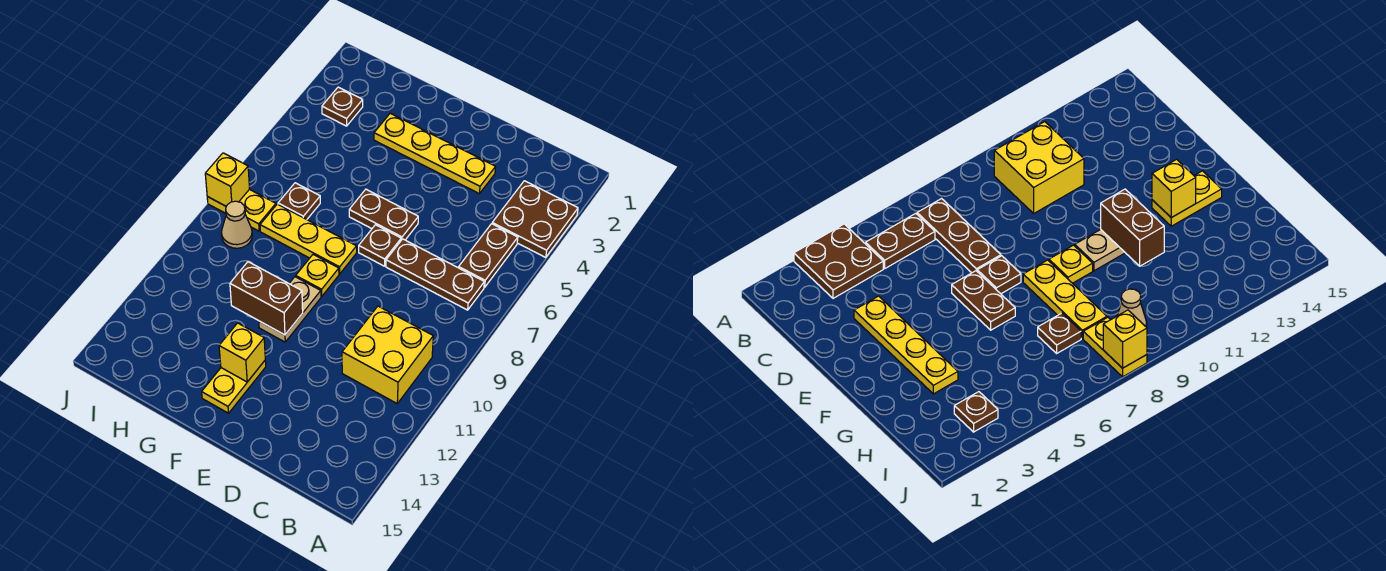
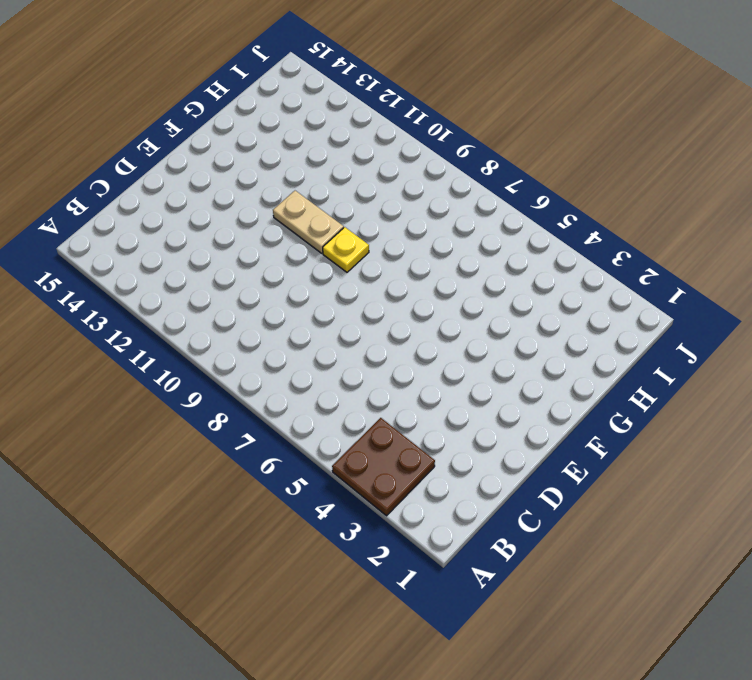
none -> brown 1x2 plate [459,224,518,287]
none -> brown 1x3 plate [386,239,484,310]
none -> yellow 2x2 brick [342,306,433,403]

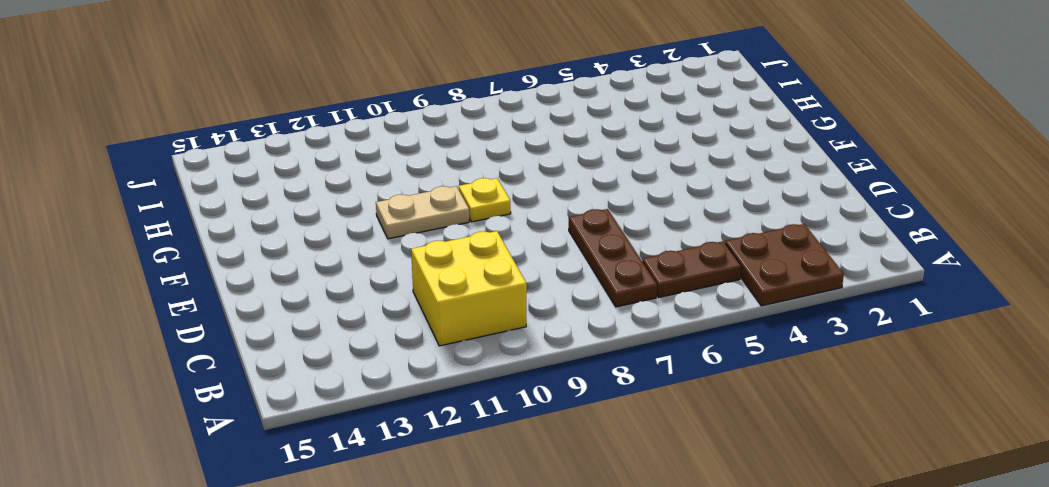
none -> yellow 1x4 plate [374,113,496,193]
none -> brown 1x2 plate [349,189,418,240]
none -> brown 1x1 plate [359,225,401,266]

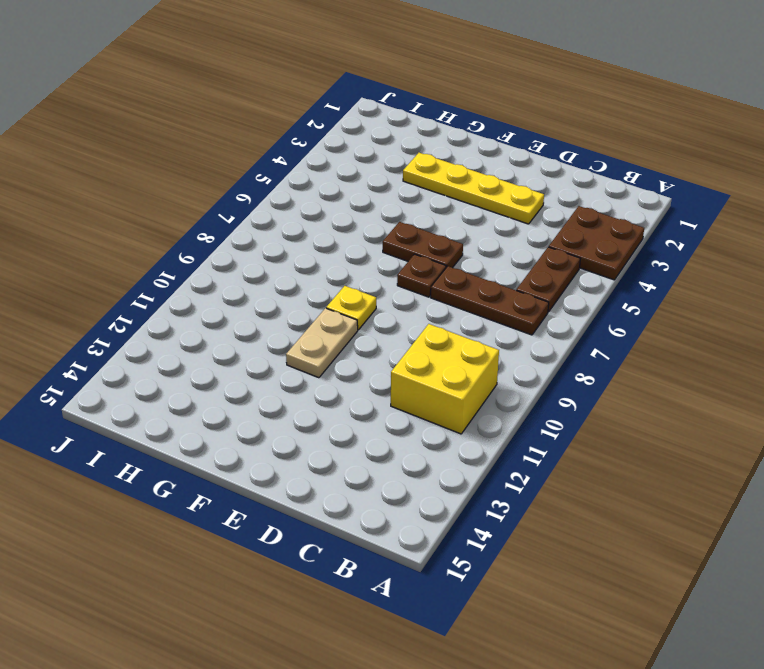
none -> yellow 1x3 plate [260,204,357,274]
none -> yellow 1x2 plate [202,361,266,413]
none -> brown 1x1 plate [278,183,320,219]

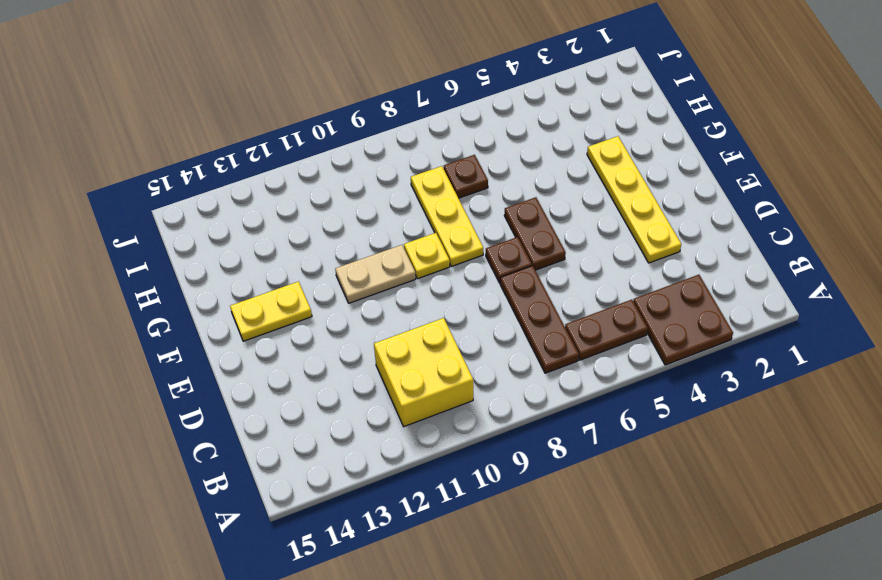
none -> brown 1x1 plate [322,87,363,126]
none -> yellow 1x2 plate [207,189,276,231]
none -> tan 1x1 cone [222,201,252,248]

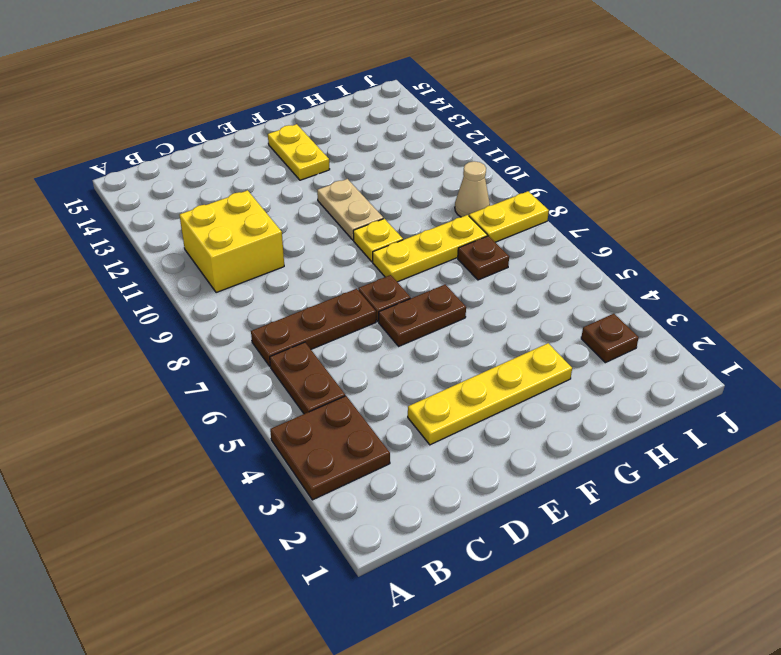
none -> brown 1x2 brick [230,262,303,335]
none -> yellow 1x1 brick [219,323,265,382]
none -> yellow 1x1 brick [205,153,249,206]

